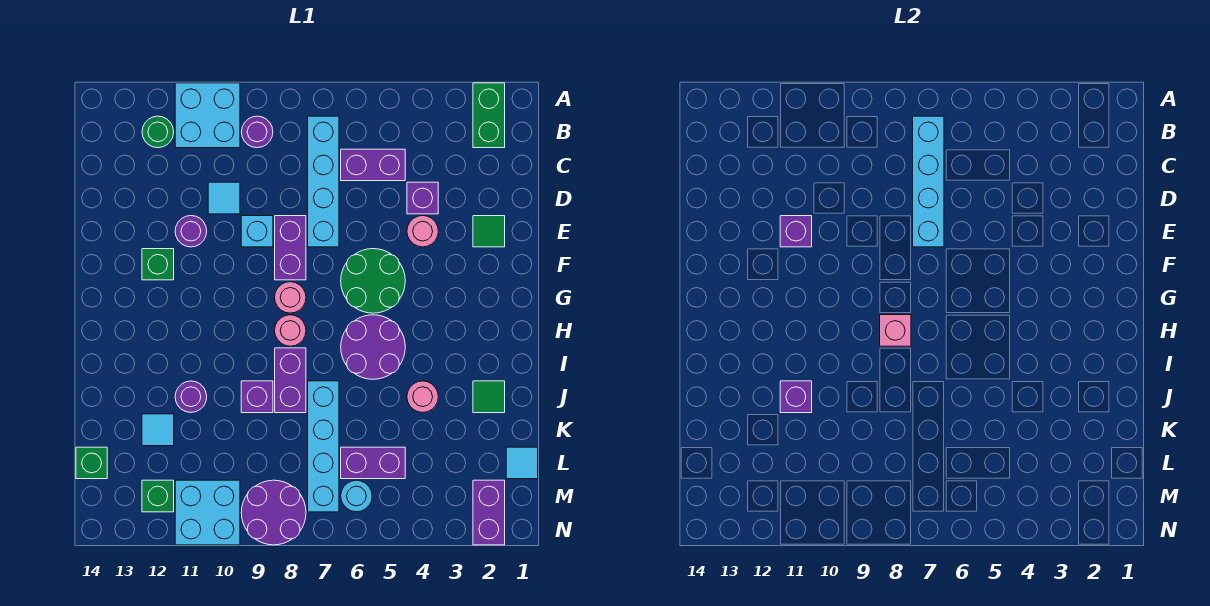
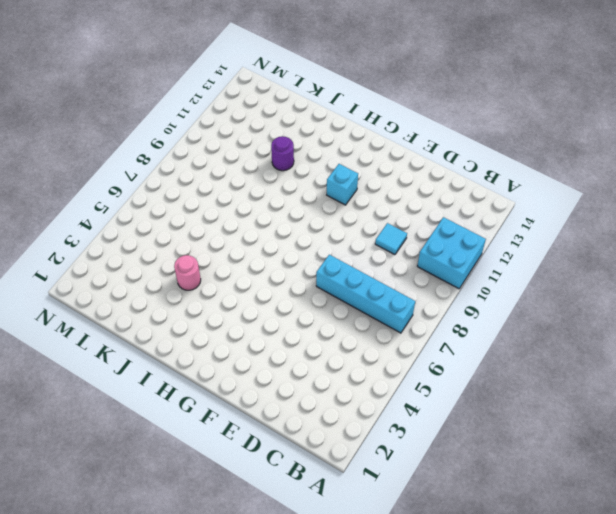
cyan 1x1 brick [327,164,358,205] -> cyan 1x1 brick moved to [241,216,273,247]
none -> green 1x2 brick [473,83,505,148]
none -> purple 1x1 round brick [241,116,273,148]
none -> green 1x1 round brick [142,116,174,148]
none -> purple 1x2 brick [341,149,405,181]

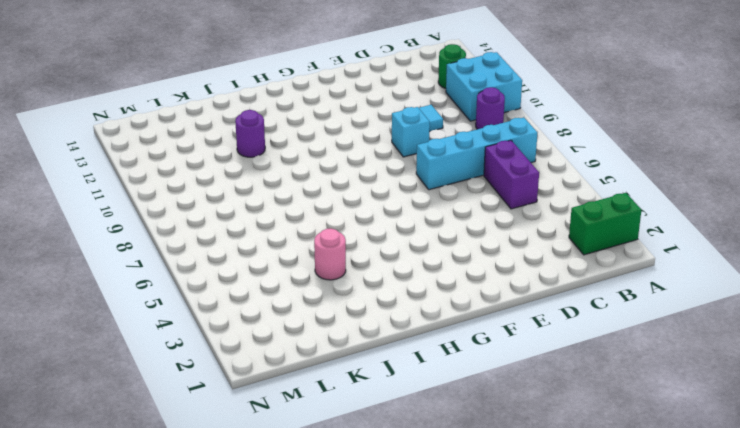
none -> purple 1x1 brick [407,182,438,214]
none -> green 1x1 tile [473,216,505,247]
none -> pink 1x1 round brick [407,216,438,247]
none -> purple 1x2 brick [275,216,306,280]

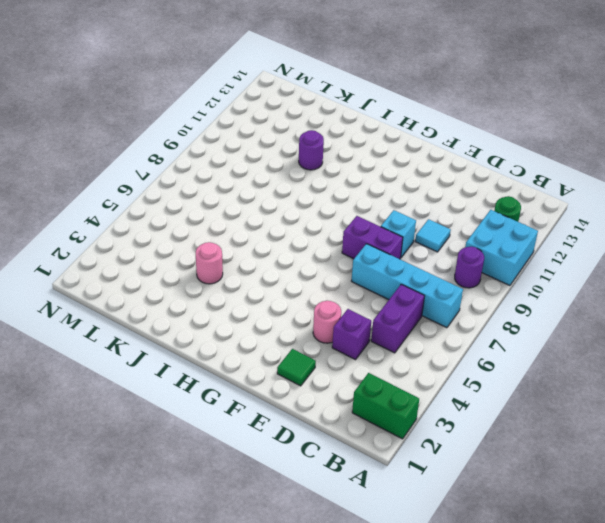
none -> purple 1x1 round brick [175,216,207,247]
none -> green 2x2 round brick [341,249,405,313]
none -> green 1x1 brick [142,249,174,280]
none -> pink 1x1 round brick [275,282,306,313]

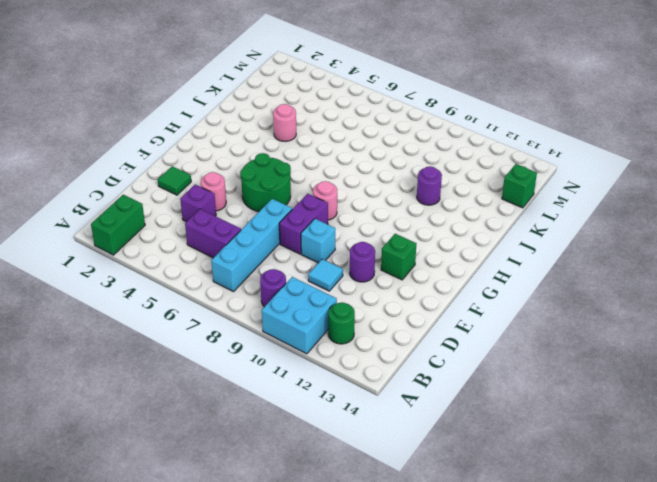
none -> purple 2x2 round brick [341,315,405,379]
none -> pink 1x1 round brick [275,315,306,346]
none -> purple 1x2 brick [275,348,306,413]
none -> green 1x1 tile [473,381,505,413]

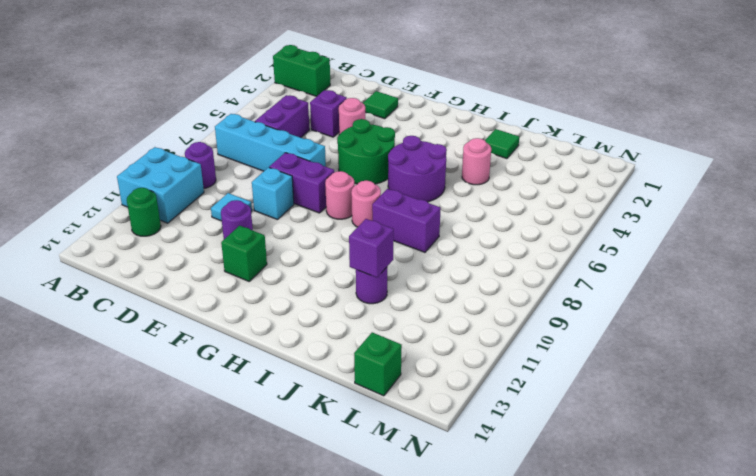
none -> cyan 1x4 brick [308,381,339,512]
none -> purple 1x1 brick [241,381,273,413]
none -> cyan 1x1 tile [142,414,174,446]
none -> cyan 1x1 tile [506,447,538,479]

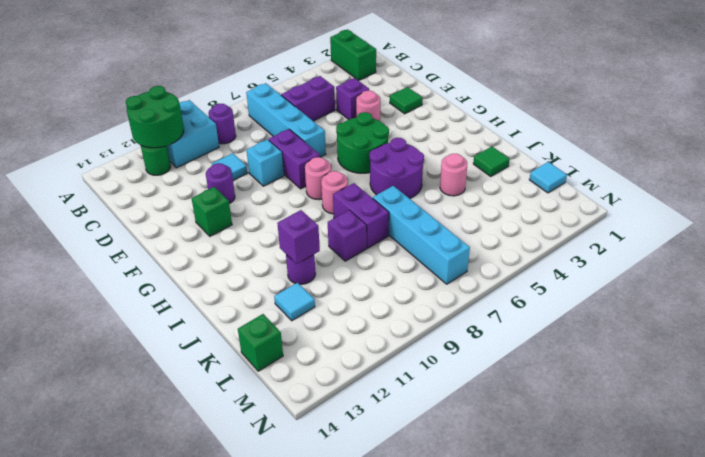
green 2x2 round brick [126,86,184,148] -> none
none -> purple 1x2 brick [341,447,405,479]
none -> purple 1x2 brick [473,480,505,545]
none -> cyan 1x1 round brick [341,480,372,512]
none -> purple 2x2 round brick [241,480,306,545]

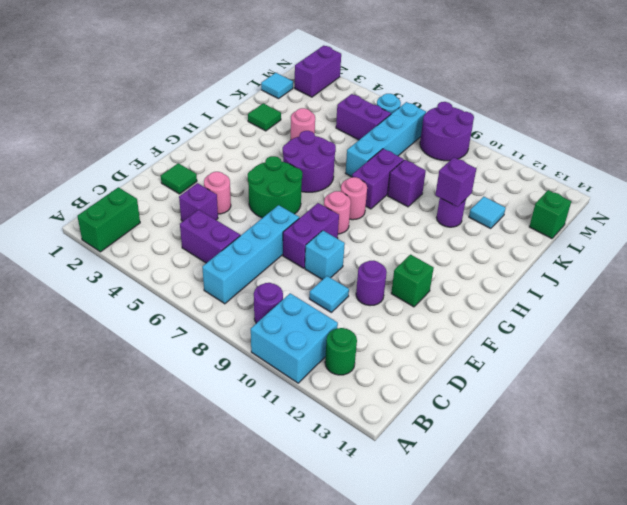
none -> cyan 2x2 brick [175,480,240,545]
none -> green 1x1 brick [142,480,174,512]
none -> cyan 1x4 brick [913,116,944,247]
none -> purple 1x1 brick [780,216,812,247]

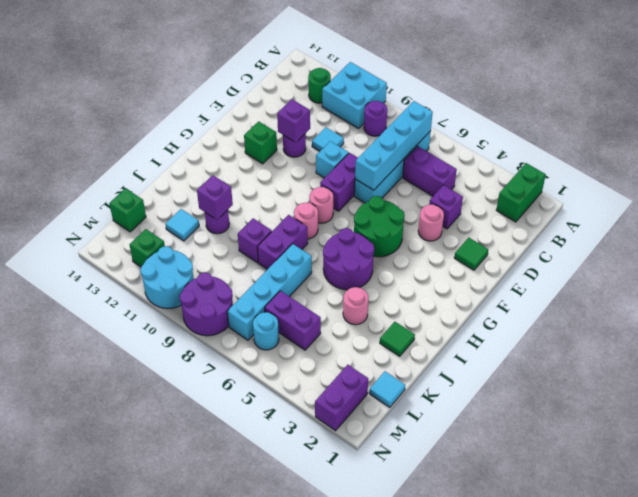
cyan 2x2 round brick [140,246,194,308] -> cyan 2x2 brick [175,480,240,545]
none -> pink 1x1 brick [880,315,911,346]

